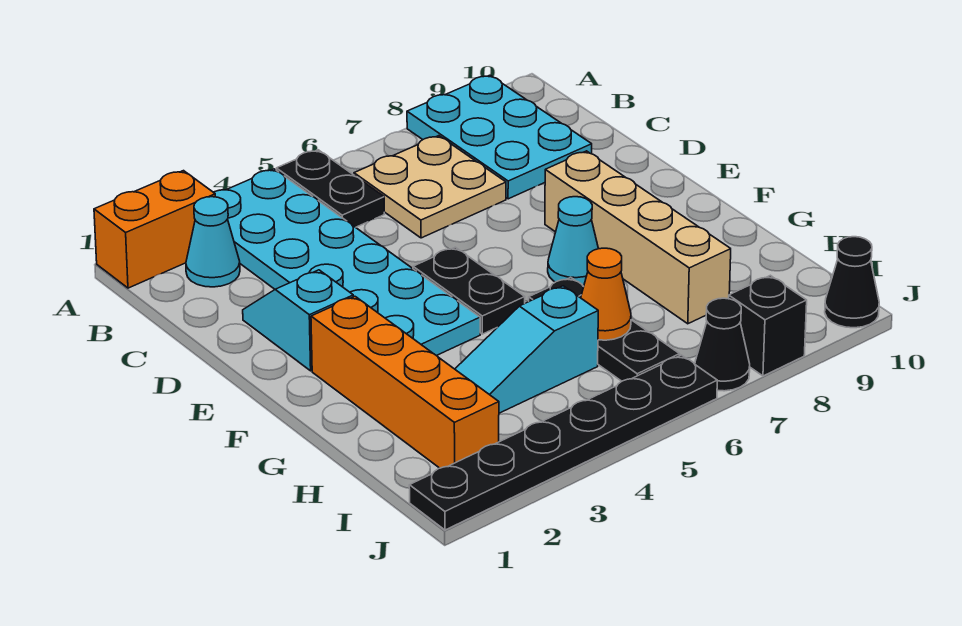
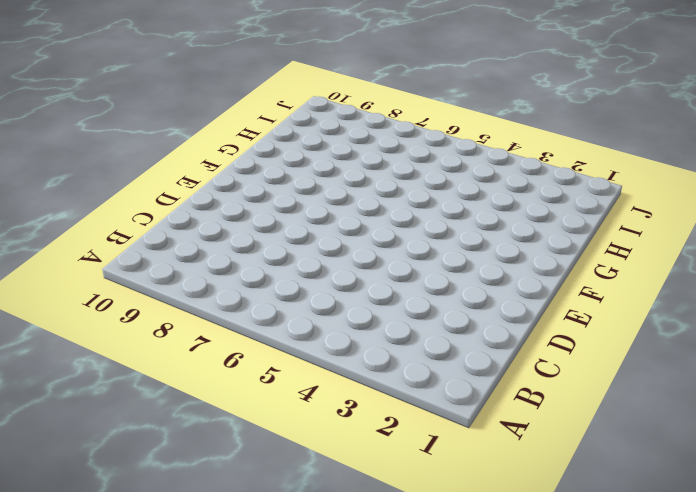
none -> orange 1x2 brick [94,171,215,288]
none -> cyan 2x6 plate [214,169,480,356]
none -> black 1x2 plate [276,150,384,227]

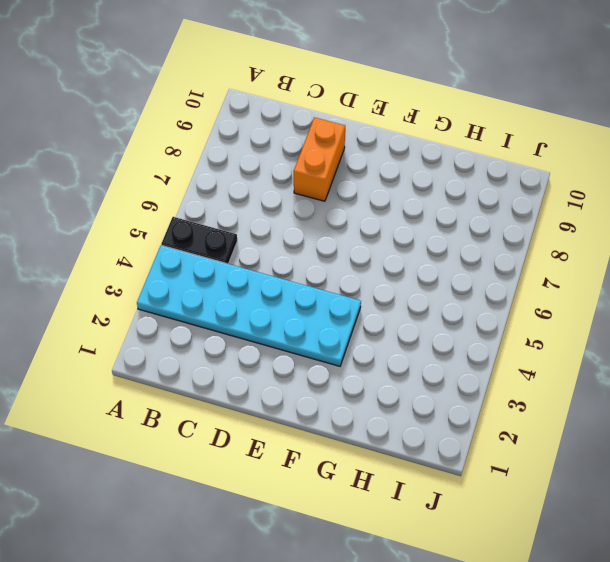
orange 1x2 brick [294,117,345,201] -> orange 1x2 brick moved to [94,171,215,288]
none -> cyan 2x3 plate [407,75,592,199]
none -> cyan 1x1 cone [186,197,240,287]
none -> tan 2x2 plate [354,136,506,238]

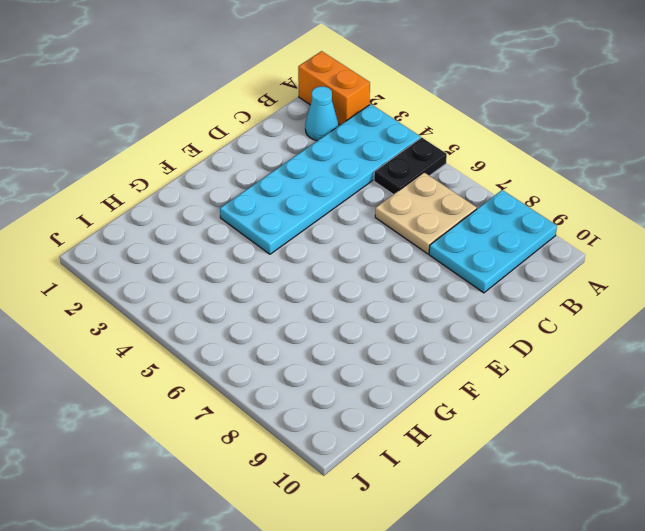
none -> cyan 1x2 slope [243,270,353,371]
none -> black 1x2 plate [413,247,525,334]
none -> tan 1x4 brick [545,151,731,324]

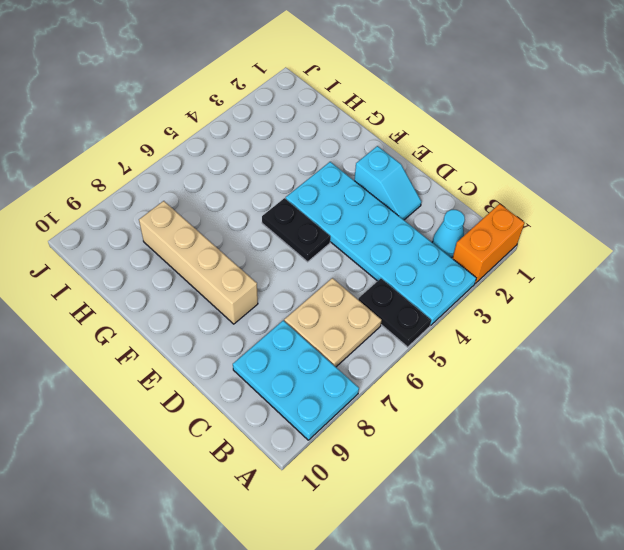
none -> orange 1x4 brick [311,296,499,468]
none -> cyan 1x1 cone [548,197,598,286]
none -> black 1x3 plate [529,277,680,381]

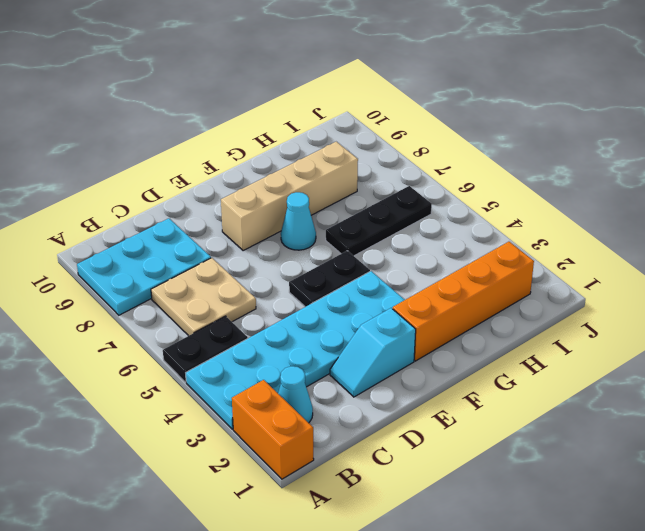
none -> cyan 1x3 slope [455,286,598,413]
none -> black 1x6 plate [409,355,717,530]
none -> black 1x1 cone [695,298,750,391]

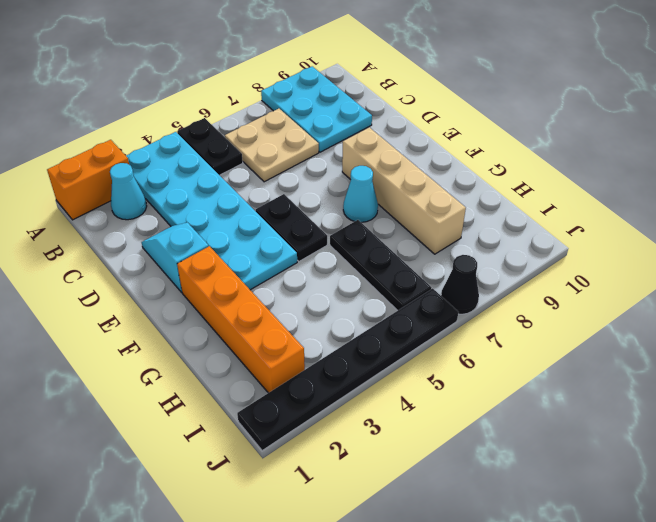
none -> cyan 1x3 slope [455,286,598,413]
none -> black 1x1 brick [729,275,807,376]
none -> black 1x1 cone [825,237,879,328]

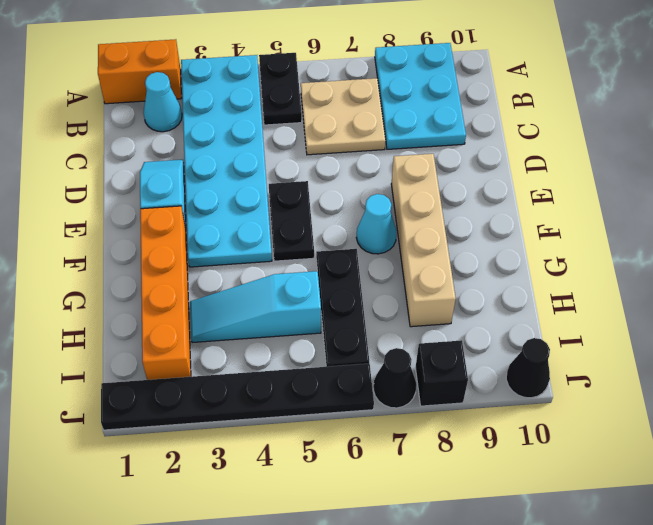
none -> orange 1x1 cone [581,248,631,340]

